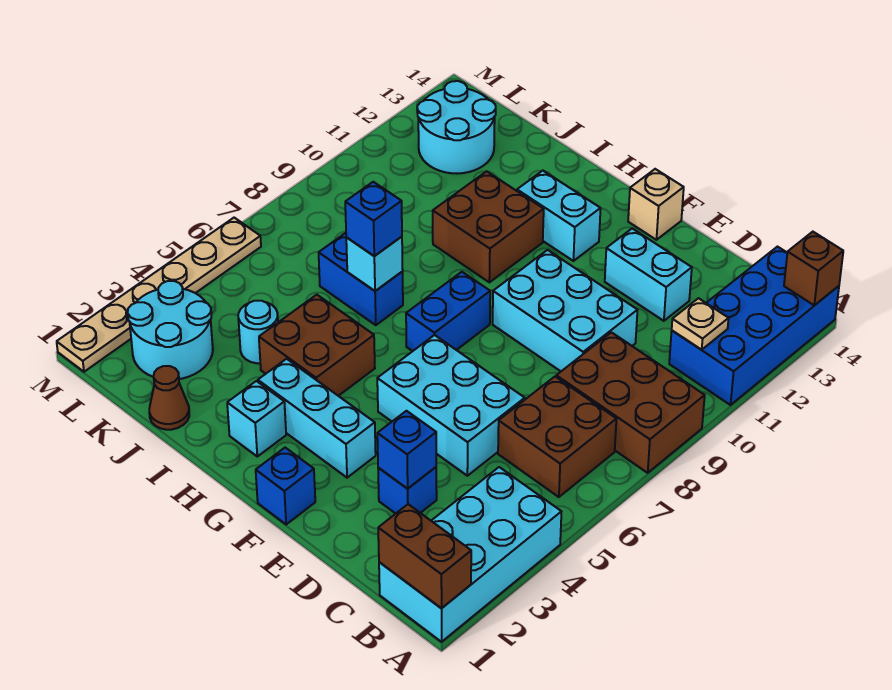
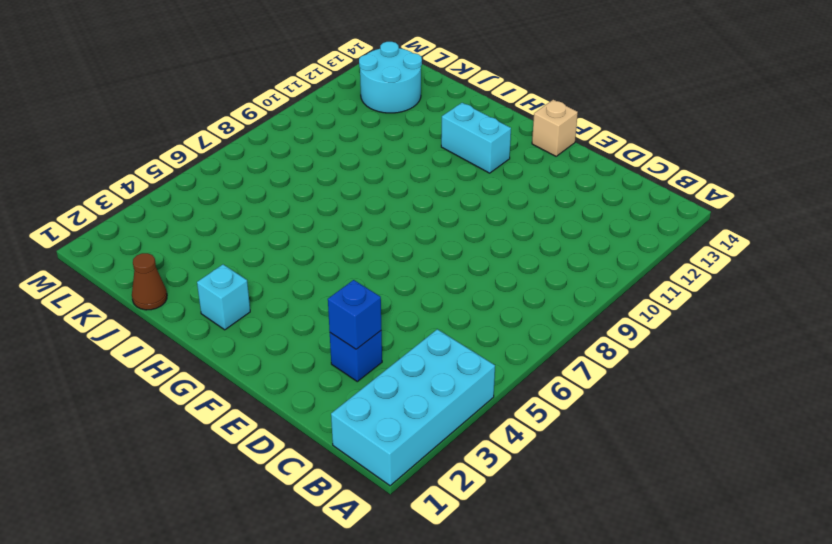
none -> brown 2x3 brick [556,332,705,473]
none -> blue 2x4 brick [669,247,839,405]
none -> brown 2x2 brick [498,377,616,497]

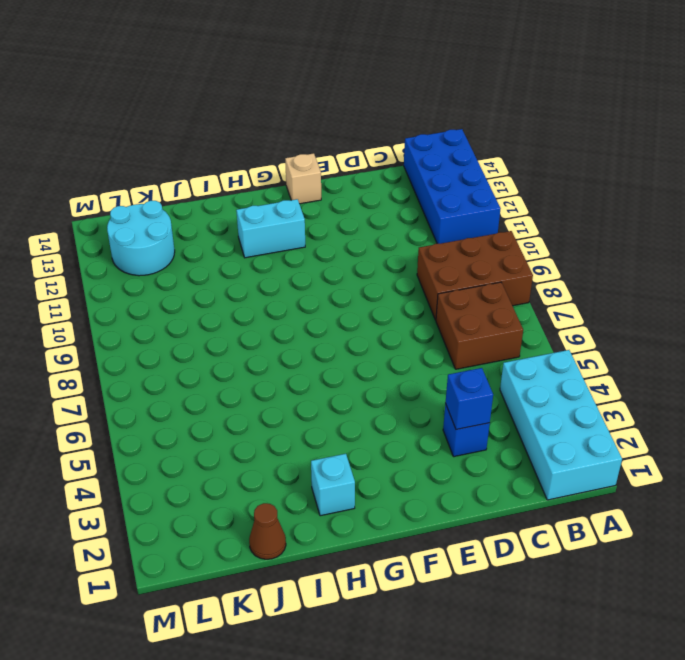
none -> cyan 2x3 brick [377,335,525,476]
none -> cyan 2x3 brick [493,250,637,371]
none -> cyan 1x2 brick [605,229,692,321]

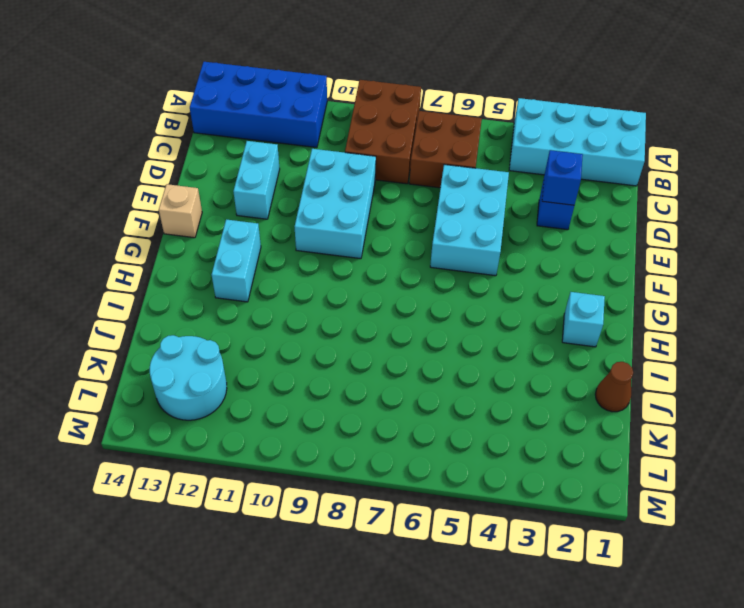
none -> blue 1x1 brick [256,448,315,524]
none -> cyan 1x3 brick [258,359,376,478]
none -> blue 1x2 brick [406,272,490,351]

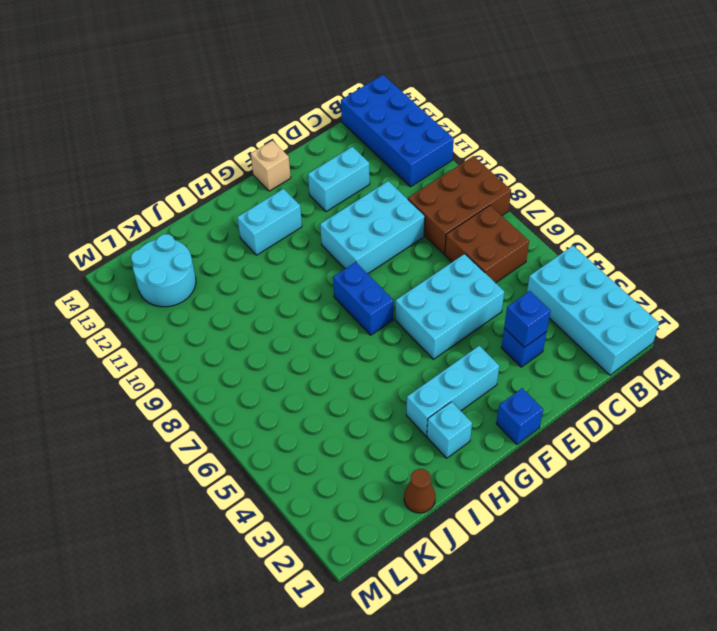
none -> brown 2x2 brick [259,295,375,396]
none -> brown 2x2 brick [433,171,544,282]
none -> blue 1x2 brick [319,233,403,325]

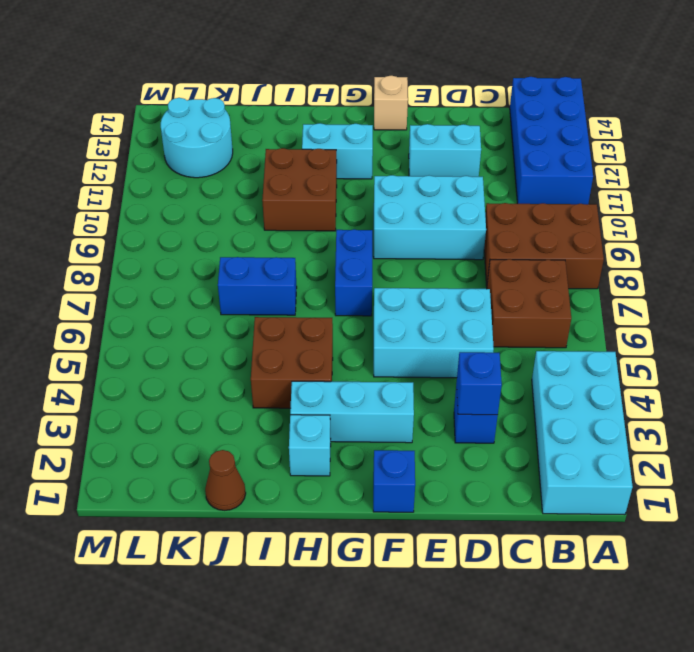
none -> cyan 1x1 round brick [238,301,278,363]
none -> cyan 2x2 round brick [128,281,213,379]
none -> tan 1x6 plate [57,218,261,372]

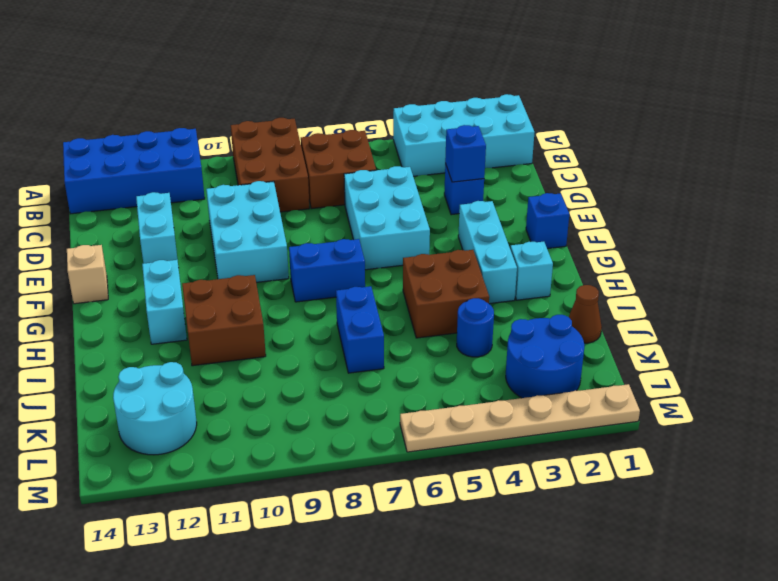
blue 1x1 round brick [457,298,494,357] -> cyan 1x1 round brick [238,301,278,363]
blue 2x2 round brick [506,315,584,398] -> cyan 2x2 round brick [128,281,213,379]
none -> brown 1x2 brick [378,504,471,608]
none -> brown 1x1 brick [784,232,843,305]
none -> tan 1x1 plate [672,298,729,350]

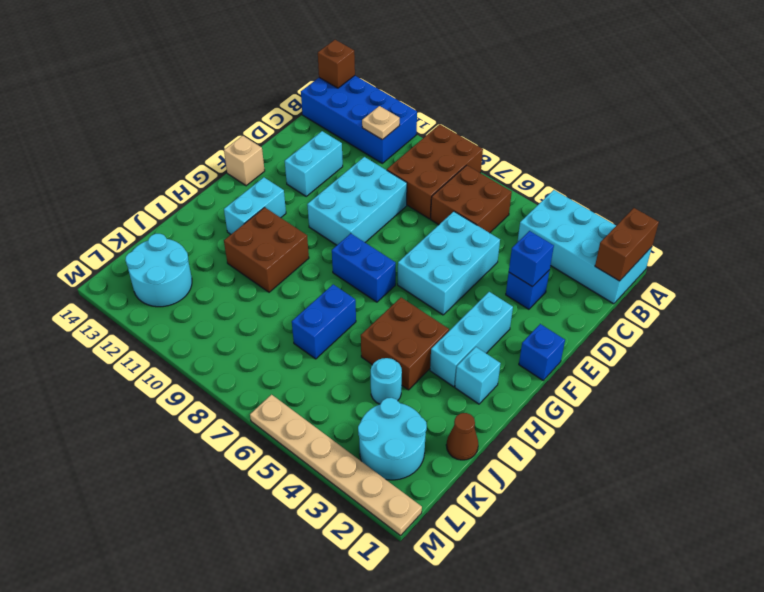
none -> cyan 1x1 brick [346,237,403,291]
none -> blue 1x1 brick [345,182,402,256]

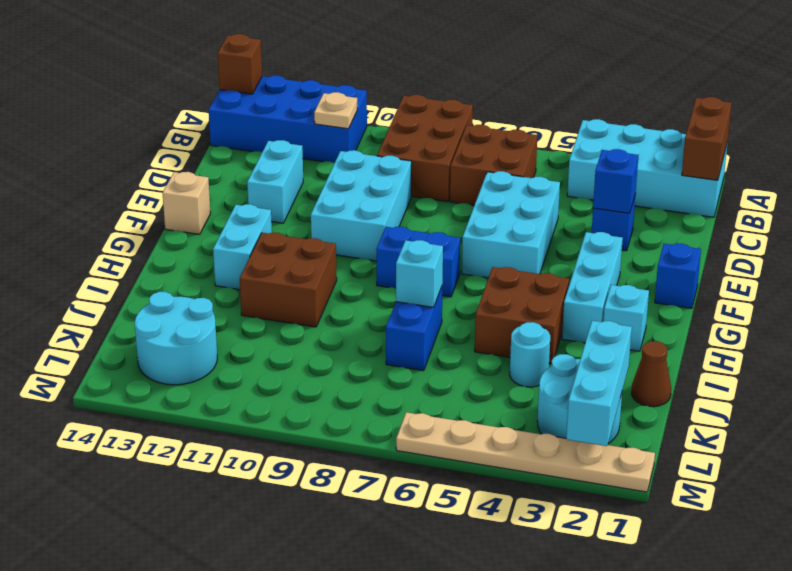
cyan 1x3 brick [566,321,632,446] -> none
none -> blue 1x1 brick [345,182,402,256]

